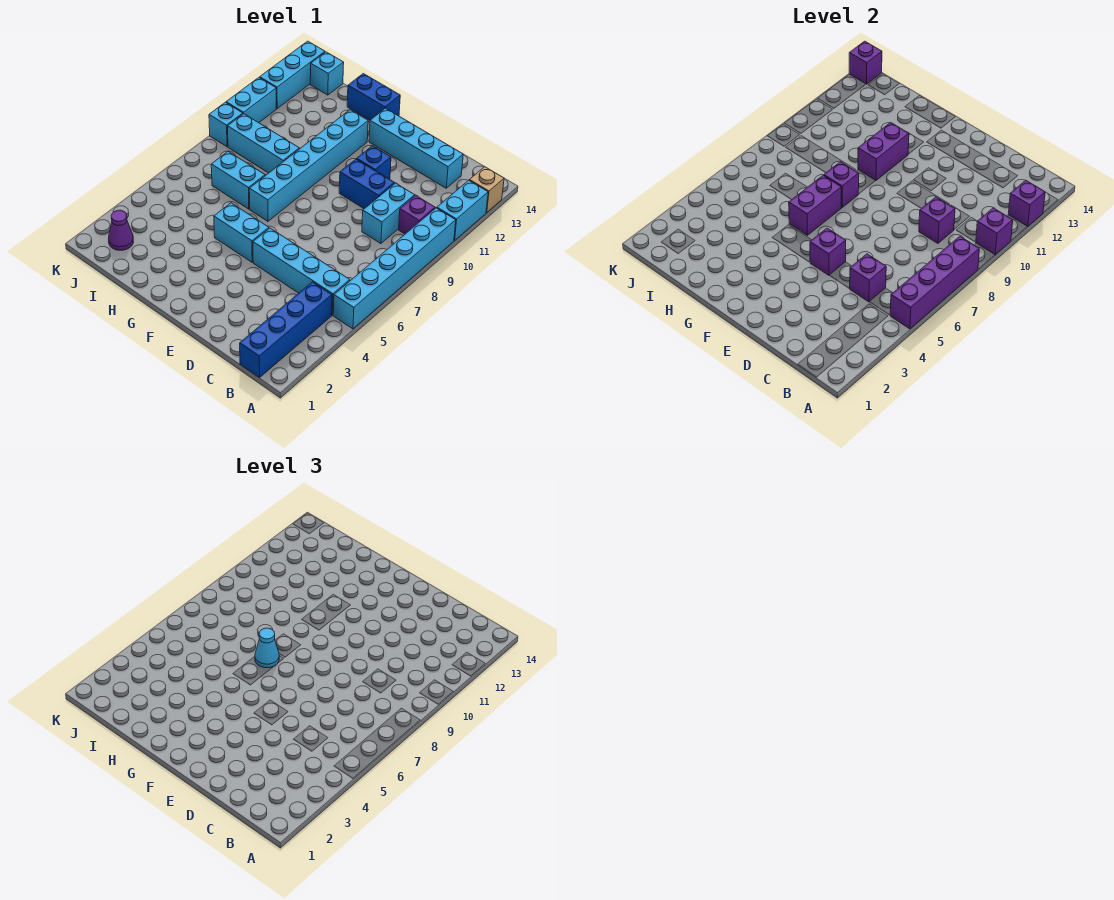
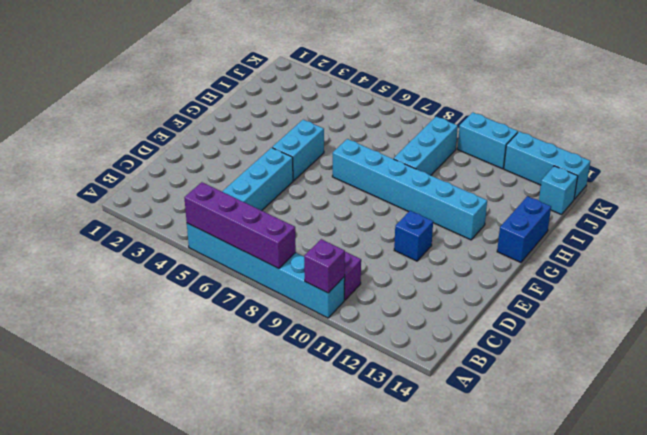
none -> cyan 1x2 brick [437,180,488,240]
none -> tan 1x1 brick [469,167,504,213]
none -> blue 1x4 brick [240,282,332,377]
none -> cyan 1x2 brick [362,183,415,244]

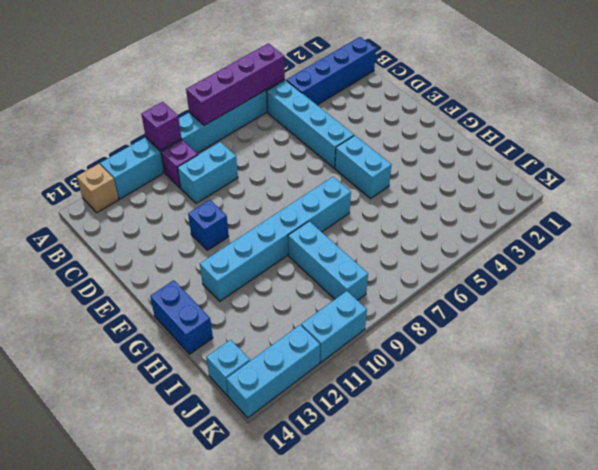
none -> cyan 1x4 brick [369,108,463,188]
none -> blue 1x2 brick [339,159,395,209]
none -> cyan 1x2 brick [211,152,265,209]
none -> purple 1x1 cone [109,210,133,250]

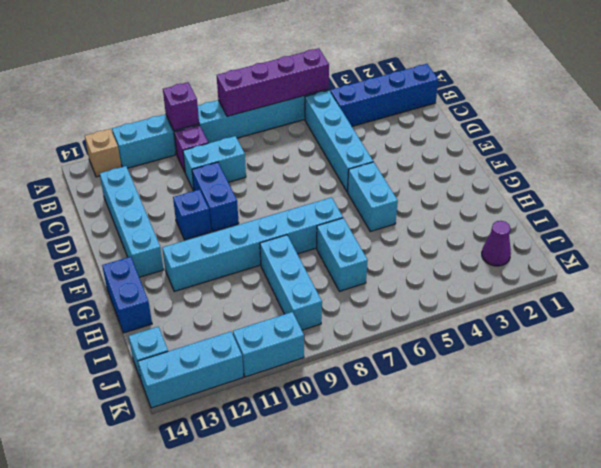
none -> cyan 1x1 brick [209,102,243,147]
none -> purple 1x1 brick [1008,180,1045,227]
none -> purple 1x1 brick [850,254,886,302]
none -> purple 1x1 brick [919,197,955,244]

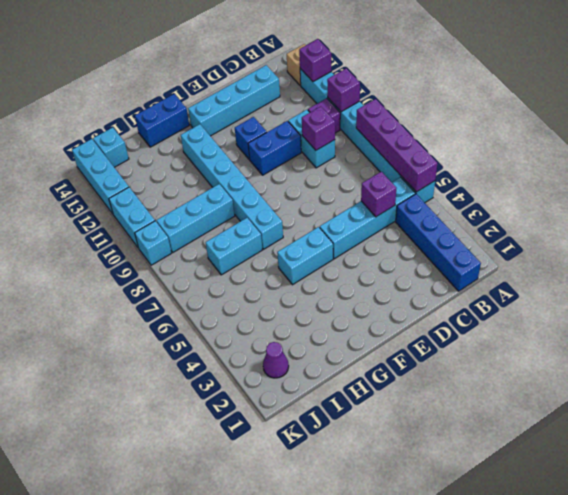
none -> purple 1x1 brick [810,228,846,275]
none -> purple 1x2 brick [789,175,842,235]
none -> purple 1x1 brick [824,162,859,207]
none -> purple 1x2 brick [858,122,909,180]

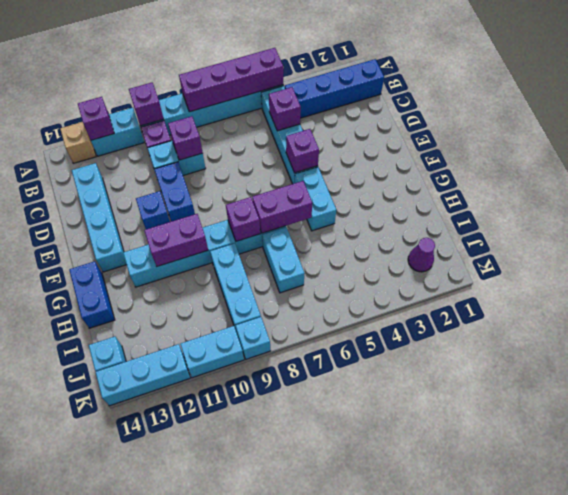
none -> purple 1x1 brick [849,41,882,84]
none -> cyan 1x1 cone [255,628,279,668]

